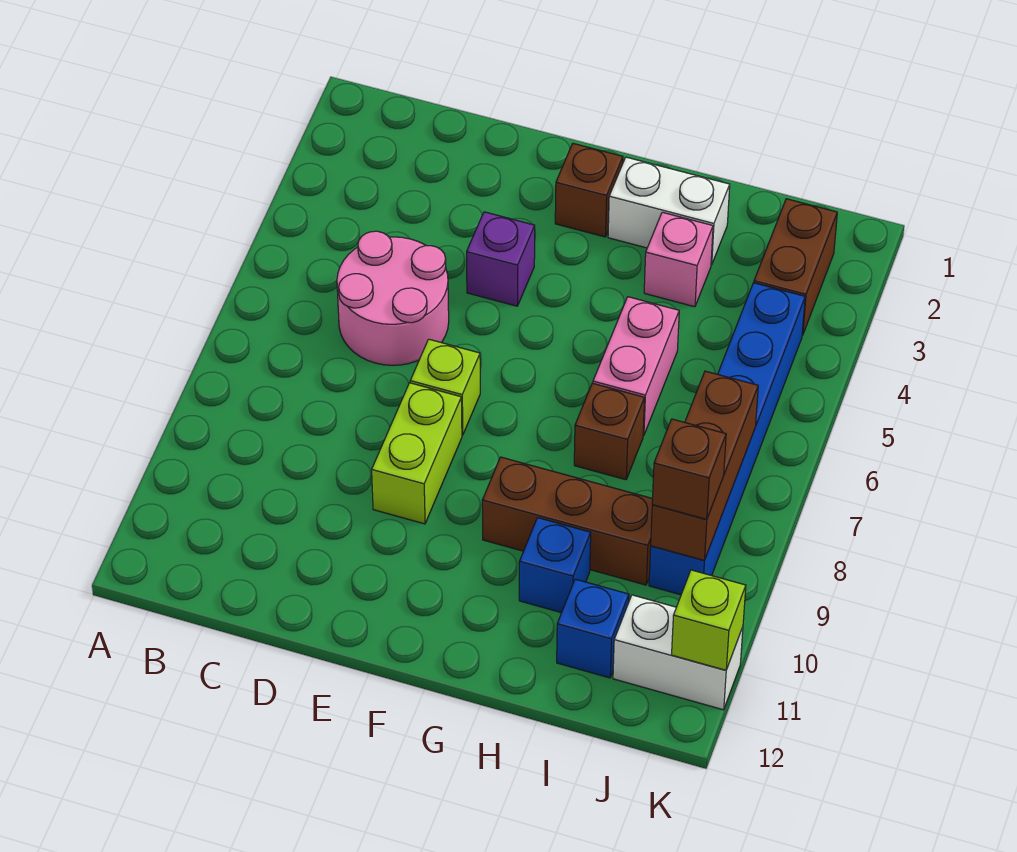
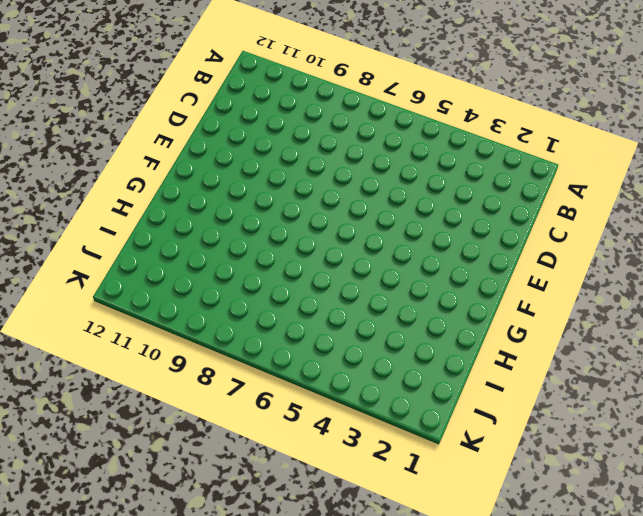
none -> pink 2x2 round brick [337,231,449,365]
none -> purple 1x1 brick [467,212,535,306]
none -> lime 1x1 brick [410,339,480,435]

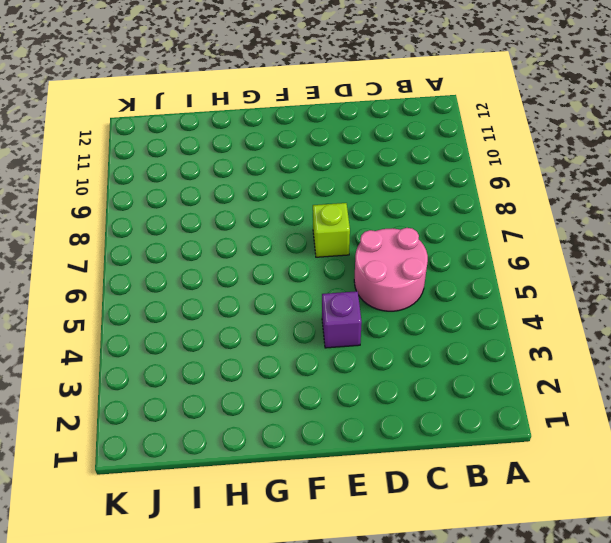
none -> lime 1x2 brick [372,383,462,524]
none -> brown 1x1 brick [555,144,623,237]
none -> white 1x2 brick [608,157,730,265]

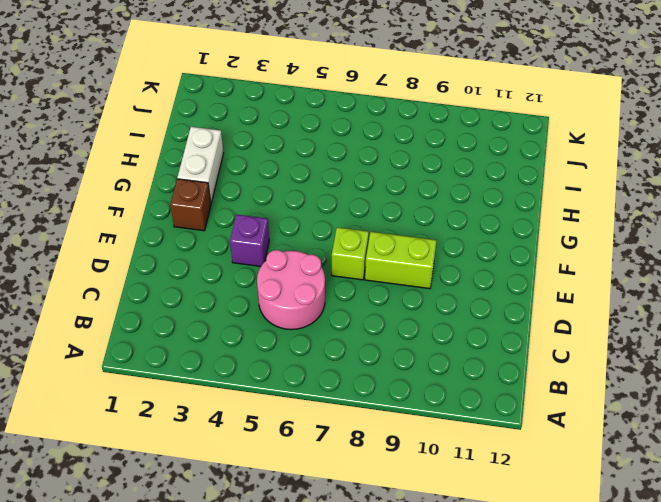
none -> brown 1x3 brick [482,457,653,585]
none -> pink 1x1 brick [644,212,713,307]
none -> pink 1x2 brick [593,297,679,436]

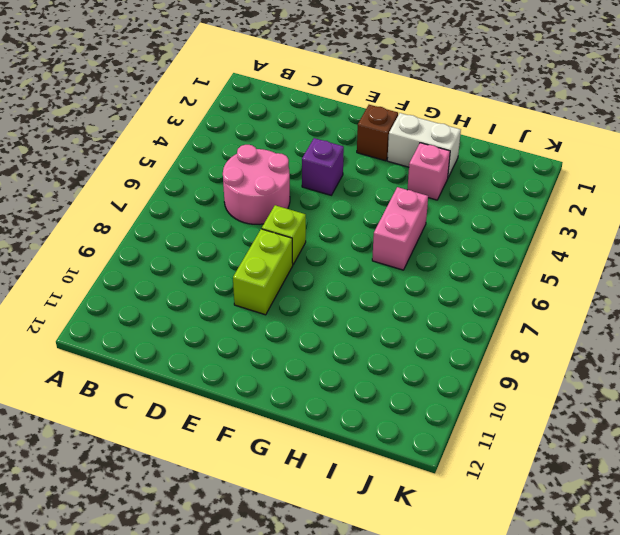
none -> brown 1x3 brick [482,457,653,585]
none -> brown 1x1 brick [574,383,645,480]
none -> blue 1x1 brick [519,518,591,613]

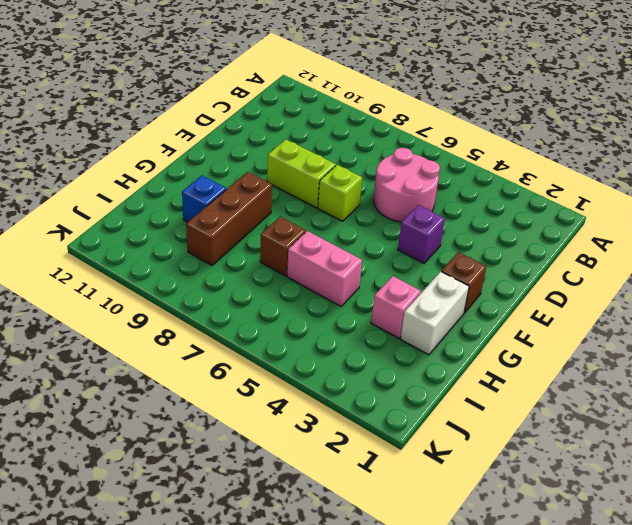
none -> blue 1x1 brick [557,579,629,678]
none -> brown 1x2 brick [754,199,837,335]
none -> blue 1x6 brick [649,283,805,595]

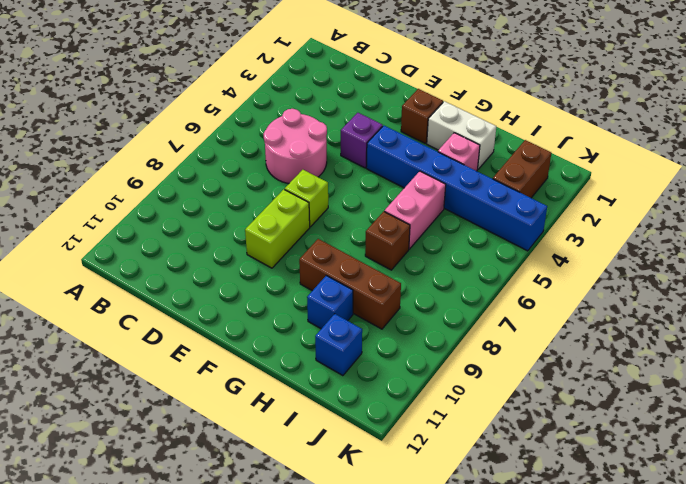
blue 1x6 brick [366,125,547,251] -> blue 1x6 brick turned to [649,283,805,595]
none -> white 1x2 brick [613,595,743,710]
none -> brown 1x3 brick [651,371,758,561]
none -> lime 1x1 brick [672,570,746,670]

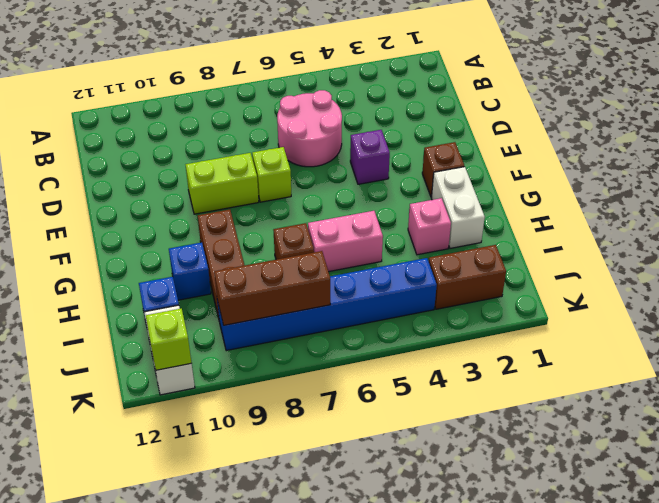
none -> brown 1x1 brick [652,419,726,519]

